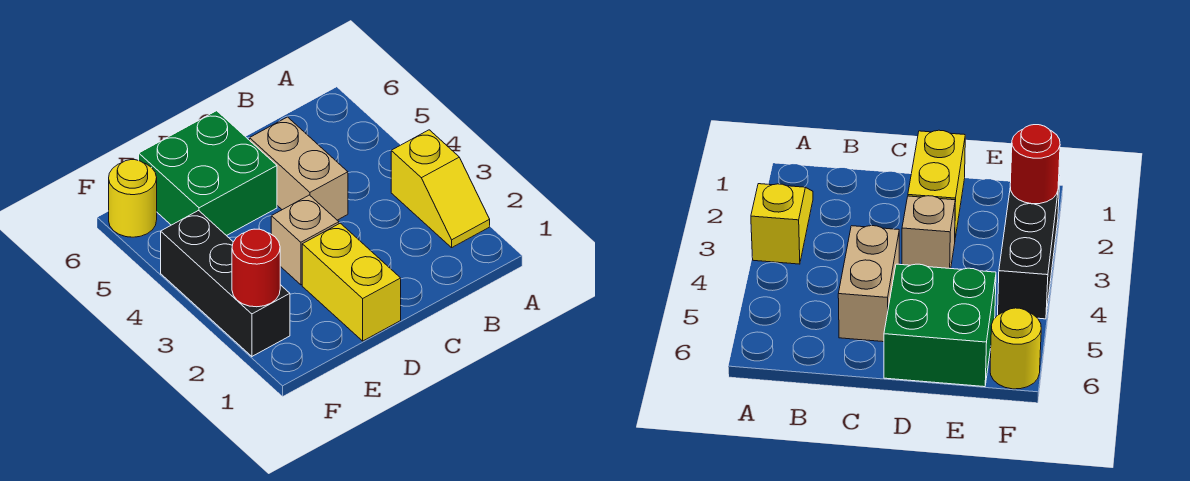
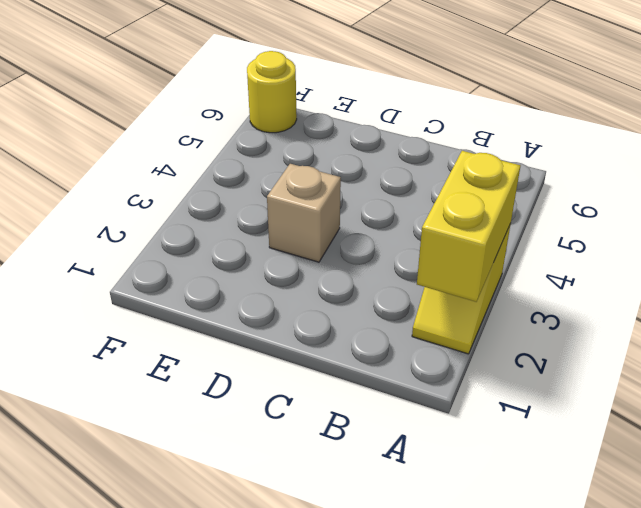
yellow 1x2 brick [417,151,521,302] -> yellow 1x2 brick moved to [302,223,401,341]
none -> tan 1x2 brick [250,117,348,220]
none -> green 2x2 brick [139,111,277,236]

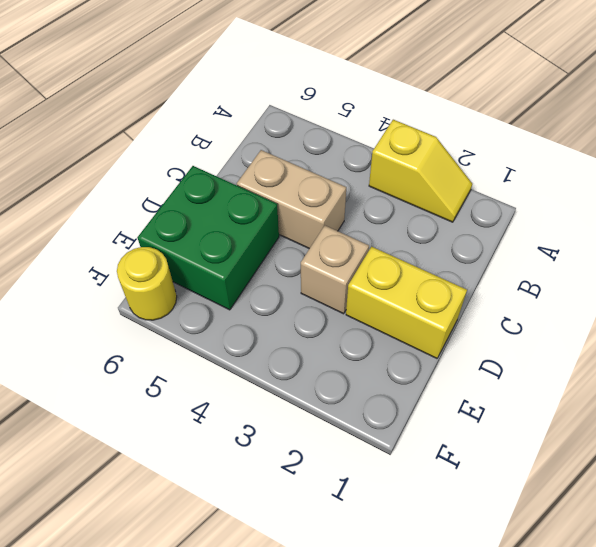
none -> black 1x3 brick [161,211,290,356]
none -> red 1x1 round brick [232,229,280,307]

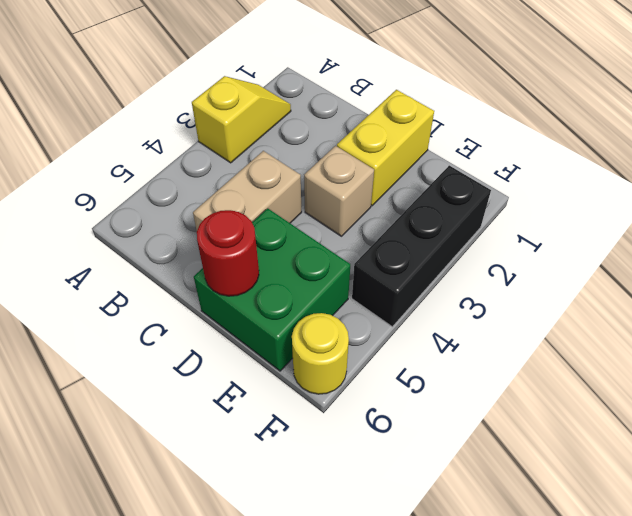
red 1x1 round brick [197,210,259,296] -> red 1x1 round brick moved to [232,229,280,307]

